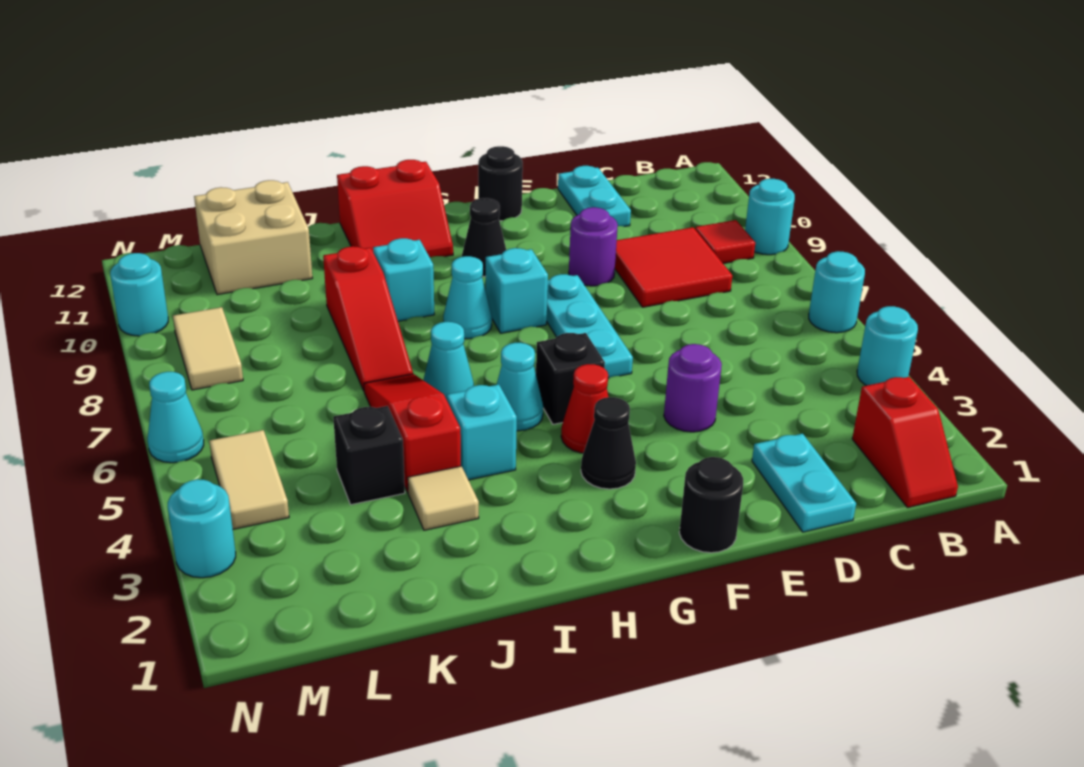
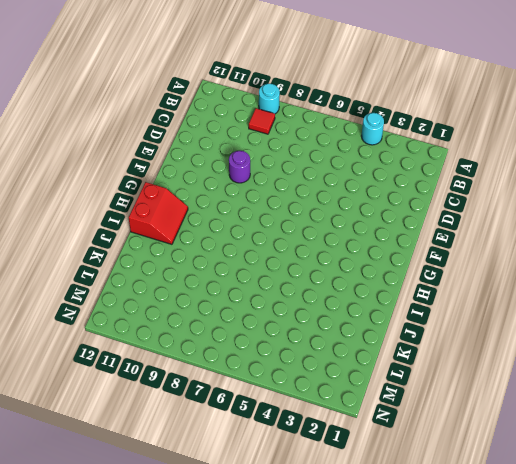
none -> cyan 1x1 round brick [809,251,865,333]
none -> red 1x2 slope [852,377,958,507]
none -> red 2x2 tile [615,227,732,307]
none -> cyan 1x2 plate [752,434,856,532]

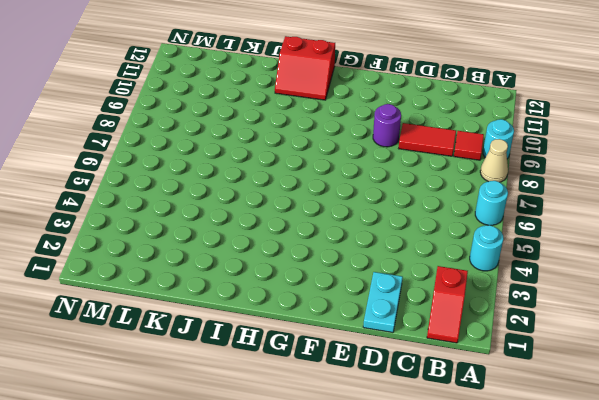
tan 1x1 cone [480,139,508,182] -> none
red 1x2 tile [399,123,456,156] -> red 2x2 tile [615,227,732,307]
none -> cyan 1x2 plate [558,166,631,227]
none -> purple 1x1 round brick [664,344,722,432]
none -> black 1x1 round brick [679,457,743,553]
none -> cyan 1x3 plate [547,274,633,378]

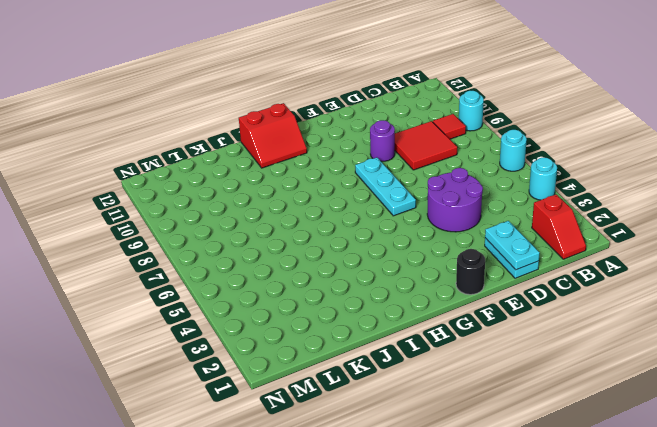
cyan 1x2 plate [485,221,540,270] -> cyan 1x2 plate moved to [558,166,631,227]
purple 2x2 round brick [427,168,483,232] -> purple 1x1 round brick [664,344,722,432]
none -> black 1x1 round brick [478,146,523,221]
none -> black 1x1 cone [581,397,636,489]
none -> red 1x1 cone [561,364,608,453]
none -> black 1x1 brick [536,333,605,424]

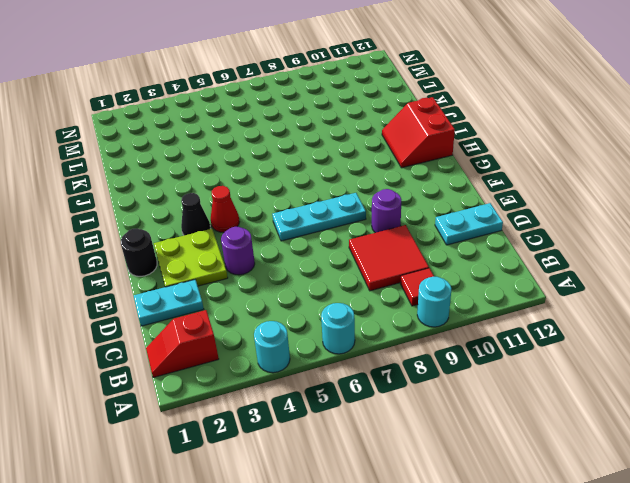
lime 2x2 plate [154,229,228,287] -> none
none -> black 1x1 round brick [478,146,523,221]
none -> black 1x1 brick [536,333,605,424]
none -> cyan 1x1 brick [486,248,548,333]
none -> black 1x1 cone [462,198,506,277]

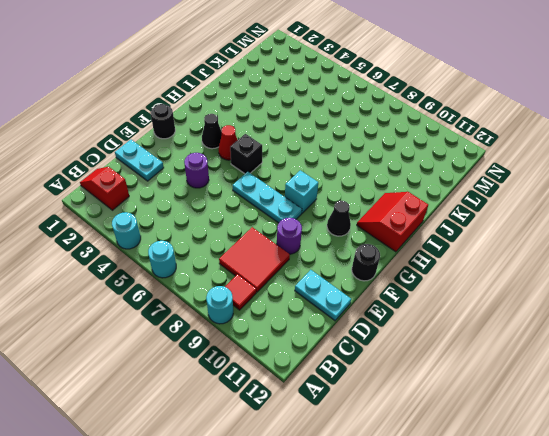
none -> cyan 1x1 cone [497,343,543,431]
none -> cyan 1x1 cone [443,256,492,339]
none -> cyan 1x1 brick [447,384,517,480]
none -> cyan 1x1 cone [423,322,474,400]

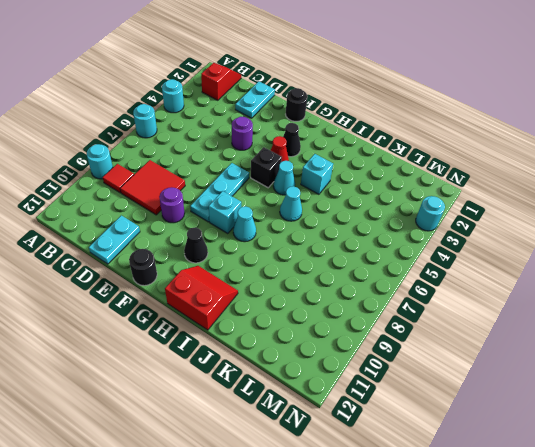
none -> cyan 1x1 brick [373,238,434,321]
none -> tan 1x1 tile [408,466,479,530]
none -> red 1x3 slope [364,374,461,492]
none -> red 1x3 slope [323,246,413,390]

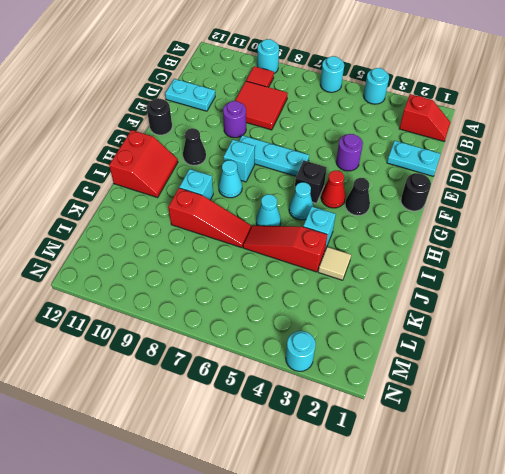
none -> black 1x1 brick [333,406,405,505]
none -> tan 2x2 brick [194,180,312,295]
none -> tan 1x2 tile [209,430,289,529]
none -> tan 1x2 tile [173,307,243,390]

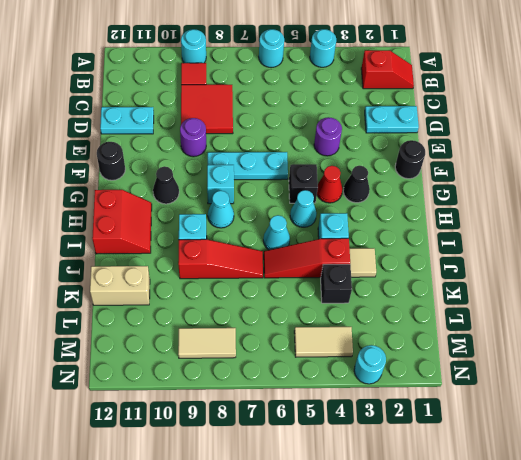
tan 1x2 brick [90,266,150,305] -> tan 2x2 brick [194,180,312,295]
none -> cyan 1x1 cone [148,372,204,463]
none -> cyan 1x1 round brick [110,253,168,336]

